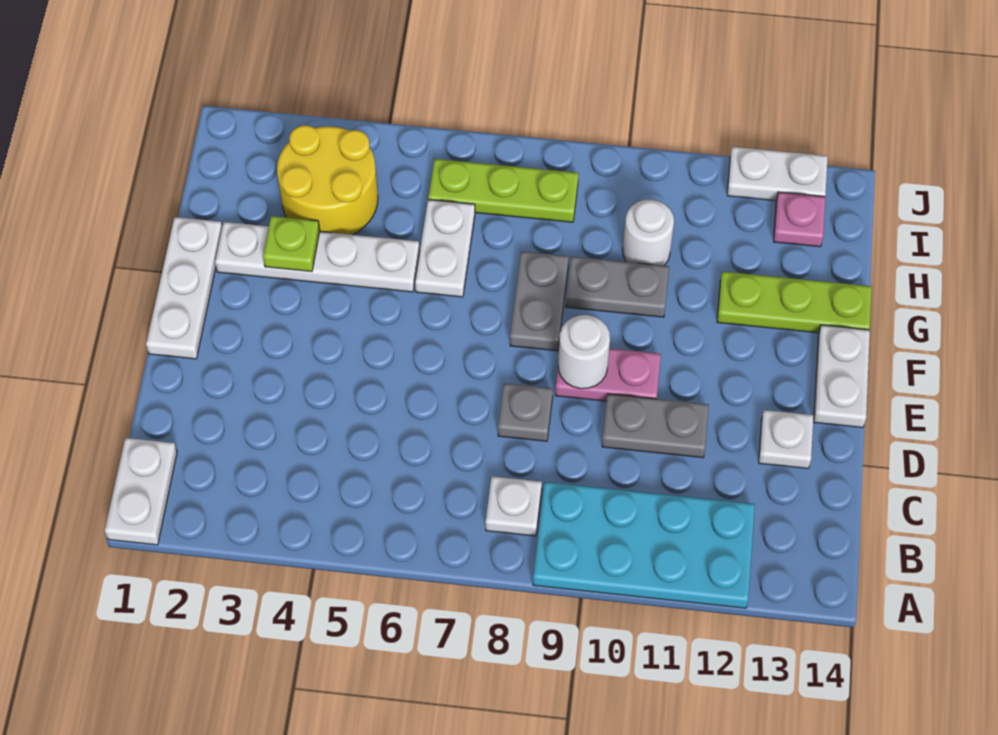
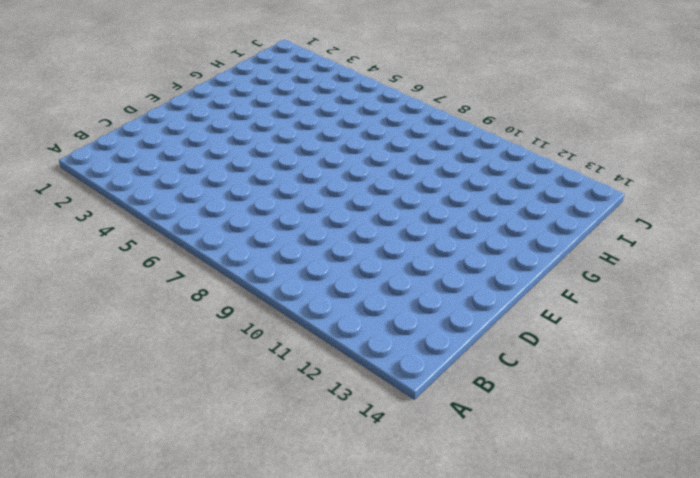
none -> white 1x2 plate [105,438,177,545]
none -> cyan 2x4 plate [533,482,755,608]
none -> white 1x1 plate [485,476,542,536]

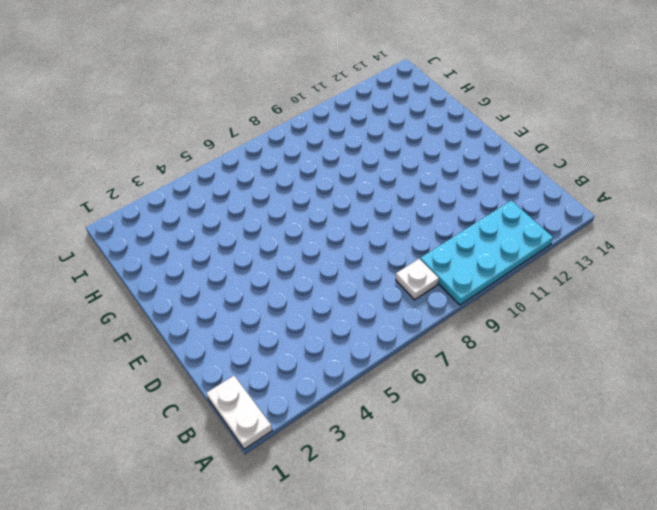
none -> grey 1x1 plate [498,383,553,441]
none -> grey 1x2 plate [602,394,709,458]
none -> white 1x1 plate [759,410,814,468]

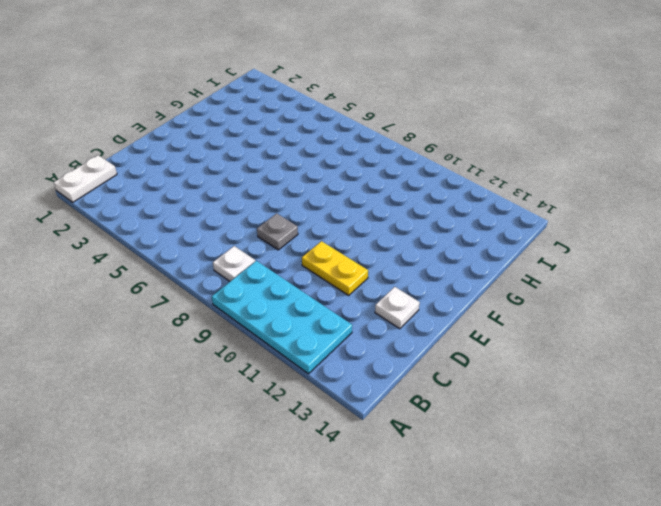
yellow 1x2 plate [302,241,368,295] -> grey 1x2 plate [602,394,709,458]
none -> white 1x3 plate [146,217,222,359]
none -> pink 1x2 plate [555,348,661,401]
none -> white 1x2 plate [814,325,870,428]

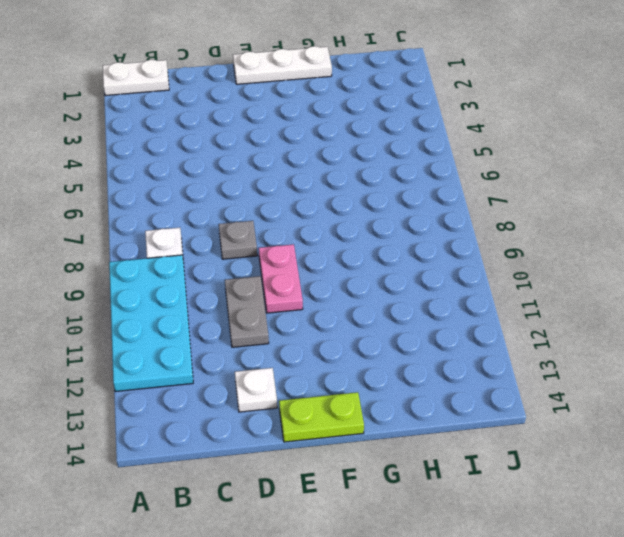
lime 1x2 plate [279,392,364,442] -> white 1x2 plate [814,325,870,428]
none -> grey 1x2 plate [510,251,569,351]
none -> white 1x4 plate [215,222,420,292]
none -> white 1x2 plate [415,200,475,297]

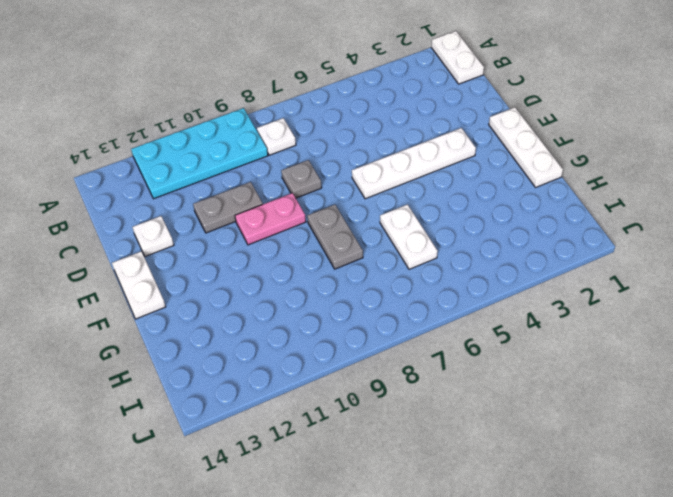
white 1x4 plate [352,128,476,199] -> white 1x4 plate moved to [215,222,420,292]
none -> grey 1x2 plate [566,256,669,317]
none -> lime 1x3 plate [717,271,872,333]
none -> yellow 2x2 round brick [277,125,378,235]

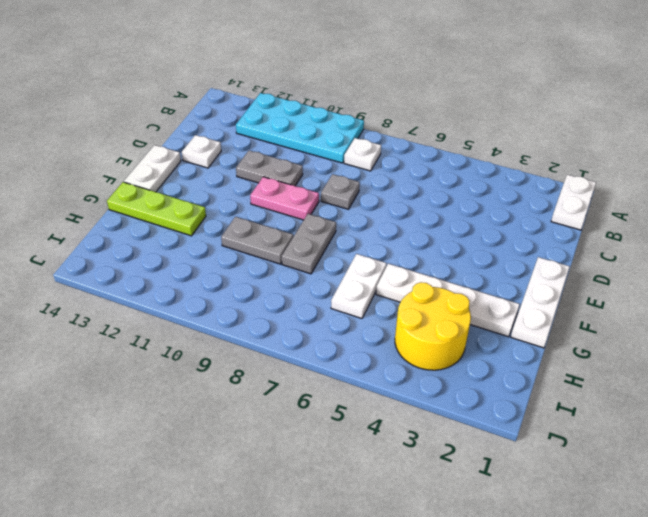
none -> white 1x1 round brick [623,200,674,266]
none -> lime 1x3 plate [428,159,579,222]
none -> pink 1x1 plate [774,192,825,247]

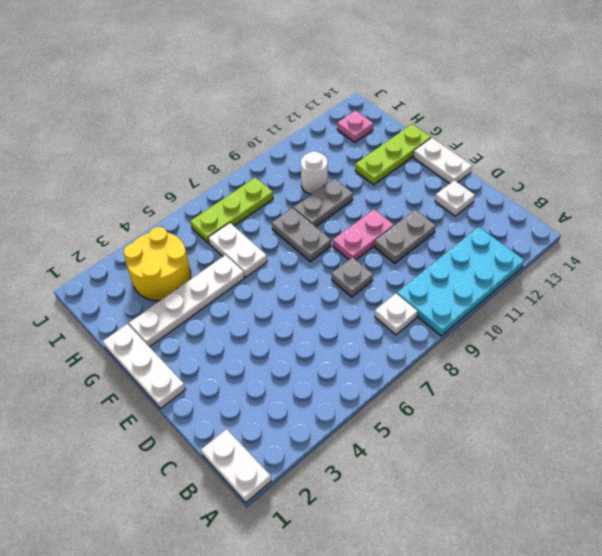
none -> white 1x2 plate [727,147,828,201]
none -> white 1x1 round brick [558,315,610,389]
none -> lime 1x1 plate [263,216,320,272]

